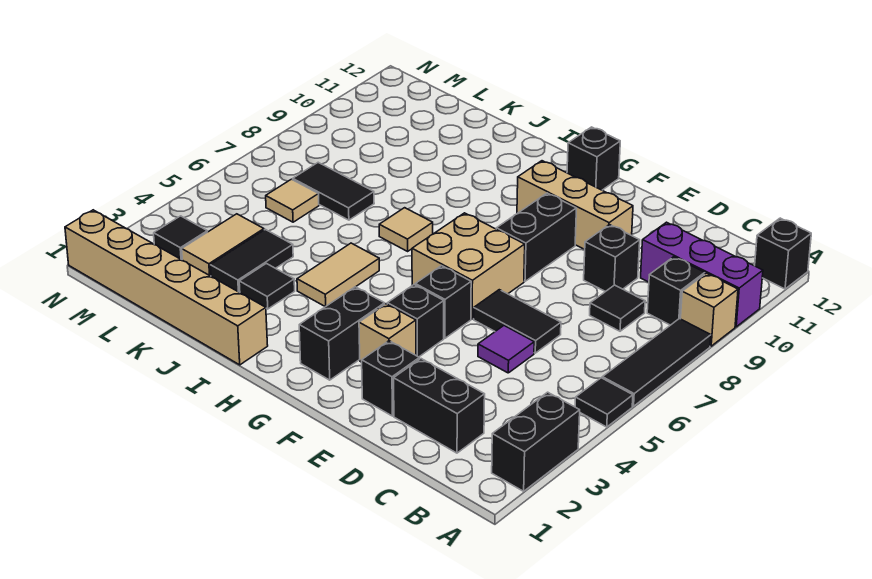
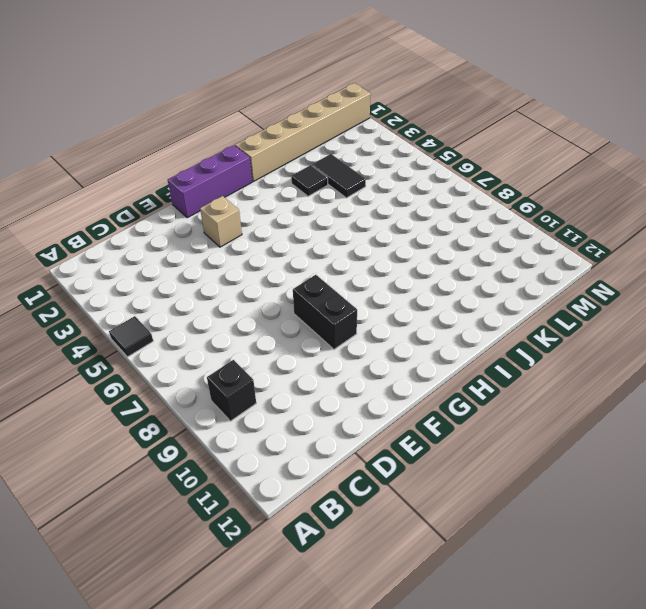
purple 1x3 brick [168,145,252,218] -> purple 1x3 brick moved to [641,222,763,327]
none -> black 1x2 brick [492,392,580,491]
none -> black 1x3 tile [602,319,711,406]
none -> tan 1x1 brick [681,273,738,346]
none -> black 1x1 brick [755,218,811,289]

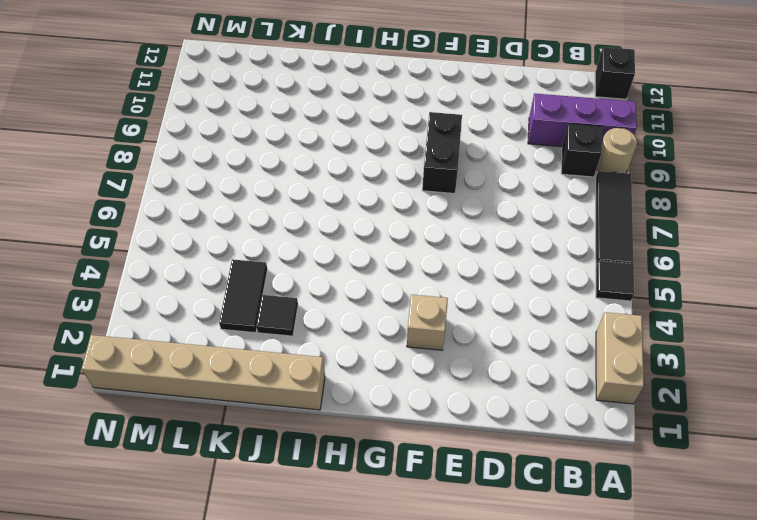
tan 1x2 brick [596,312,644,404] -> black 1x2 brick [492,392,580,491]
tan 1x1 round brick [597,128,637,173] -> tan 1x1 brick [681,273,738,346]
none -> black 1x2 brick [394,359,485,453]
none -> black 1x1 tile [590,285,645,331]
none -> purple 1x1 tile [478,326,534,373]
none -> black 1x2 tile [474,290,561,353]

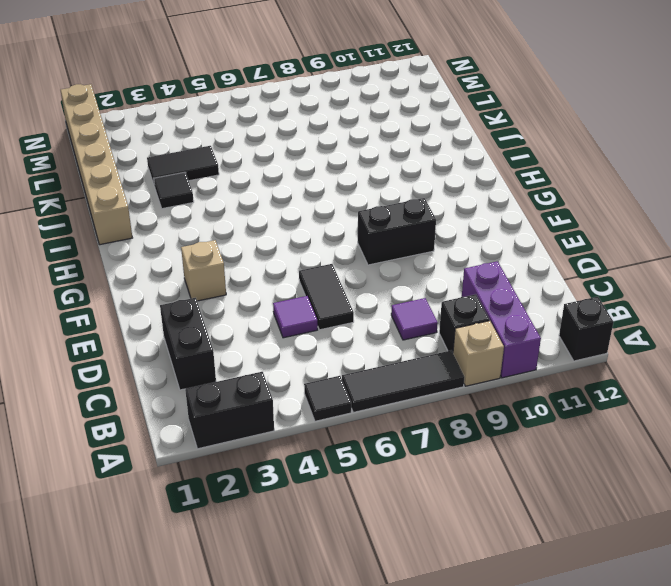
purple 1x1 tile [391,298,438,340] -> black 1x1 tile [590,285,645,331]
none -> black 1x1 brick [584,225,640,292]
none -> black 1x1 brick [362,341,419,416]
none -> tan 1x3 brick [517,161,633,249]
none -> black 1x1 brick [387,285,444,357]

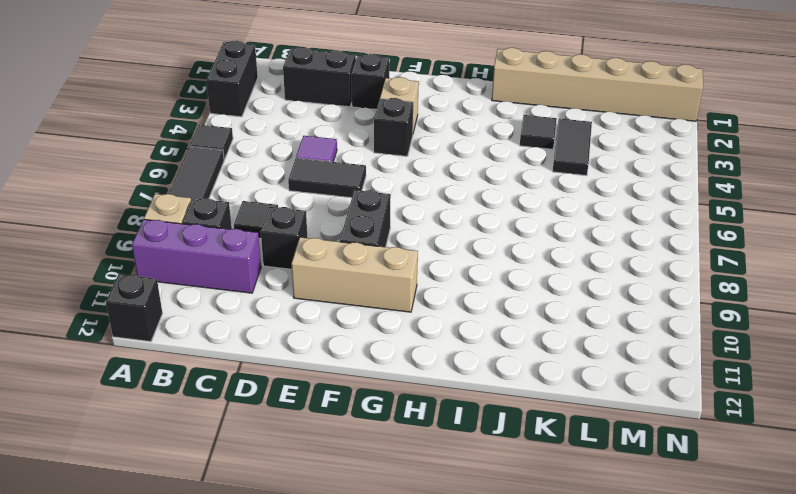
none -> black 1x1 brick [415,266,471,338]
none -> tan 2x2 brick [412,213,525,319]
none -> black 1x2 brick [299,287,385,380]
none -> black 1x1 brick [567,127,620,190]

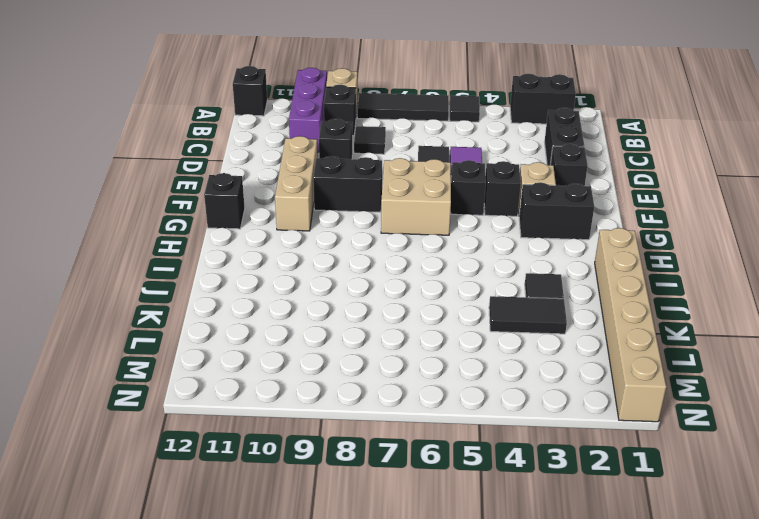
none -> tan 1x2 tile [297,243,379,307]
none -> tan 1x1 tile [379,208,433,251]
none -> black 1x2 tile [293,162,374,220]
none -> tan 1x2 tile [182,214,264,276]

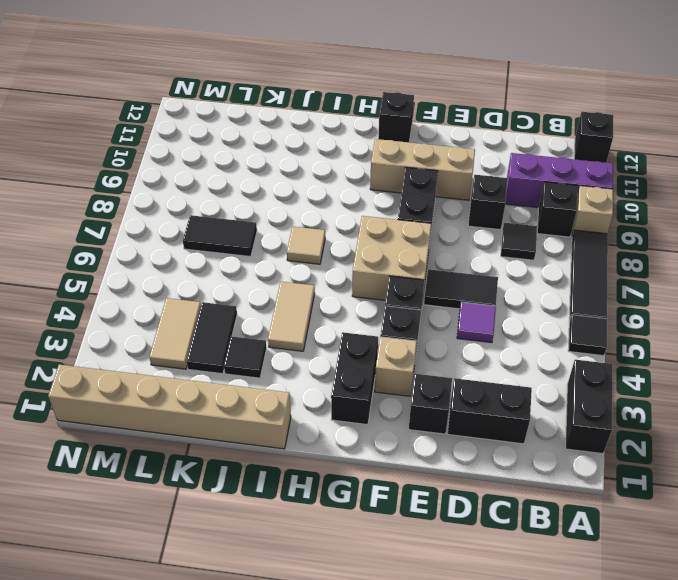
none -> tan 1x1 tile [266,179,319,222]
none -> black 1x1 tile [154,216,207,260]

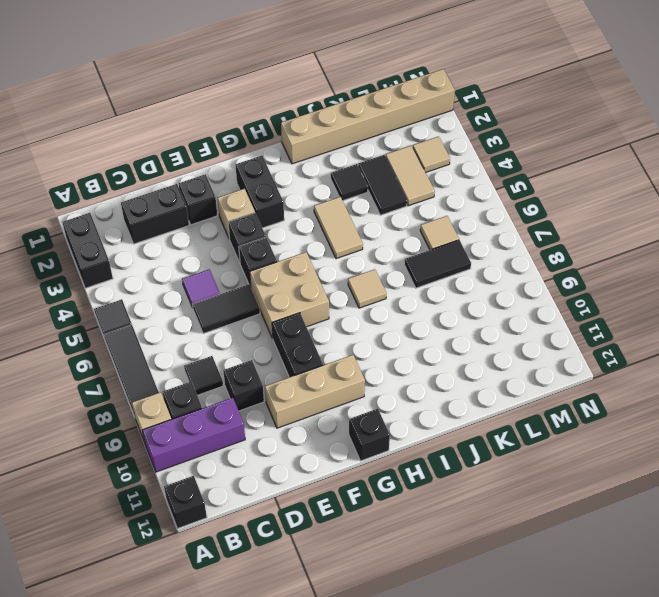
tan 1x1 tile [413,136,450,172] -> black 1x1 tile [154,216,207,260]

